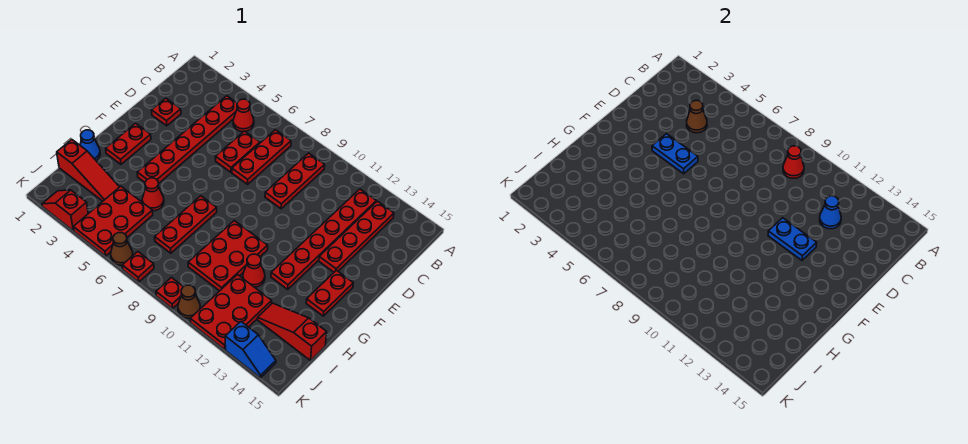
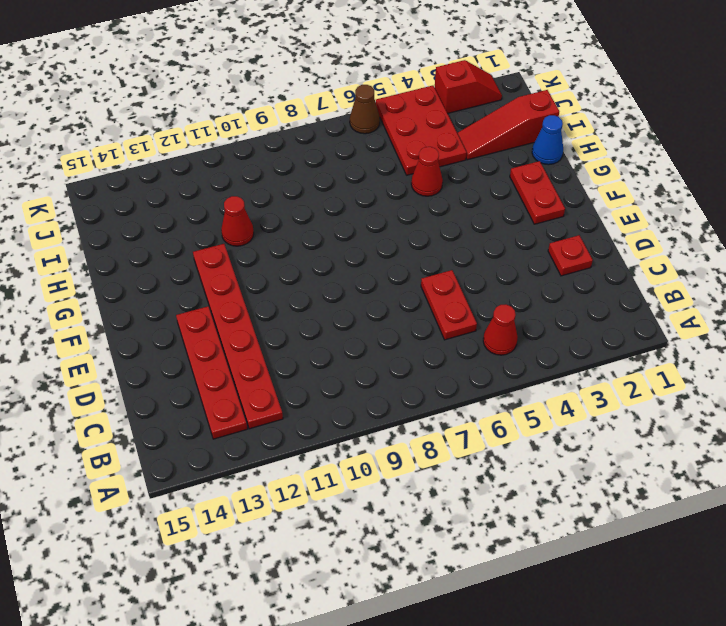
none -> red 1x6 plate [137,96,237,184]
none -> red 1x3 plate [232,130,291,184]
none -> red 1x3 plate [265,153,325,209]
none -> red 1x2 plate [306,270,353,316]

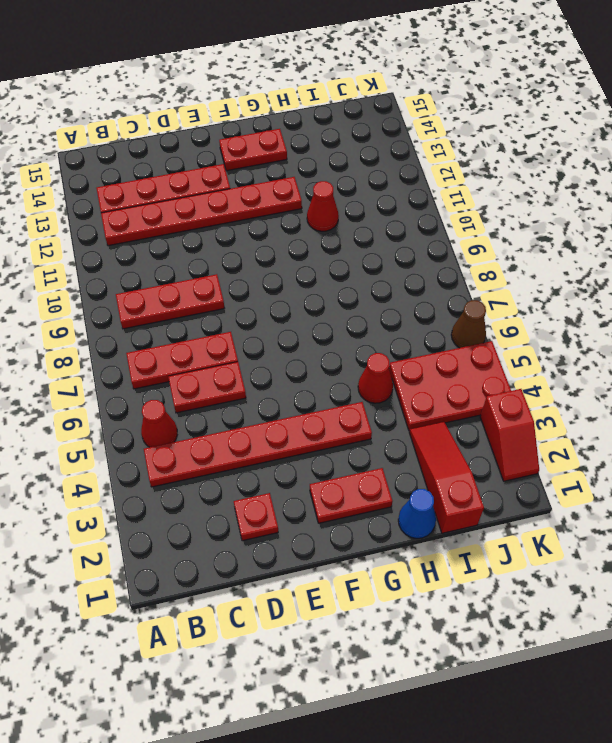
none -> red 1x3 plate [155,196,217,253]
none -> red 2x3 plate [188,221,268,291]
none -> red 2x3 plate [190,275,272,349]
none -> red 1x3 slope [258,303,327,361]

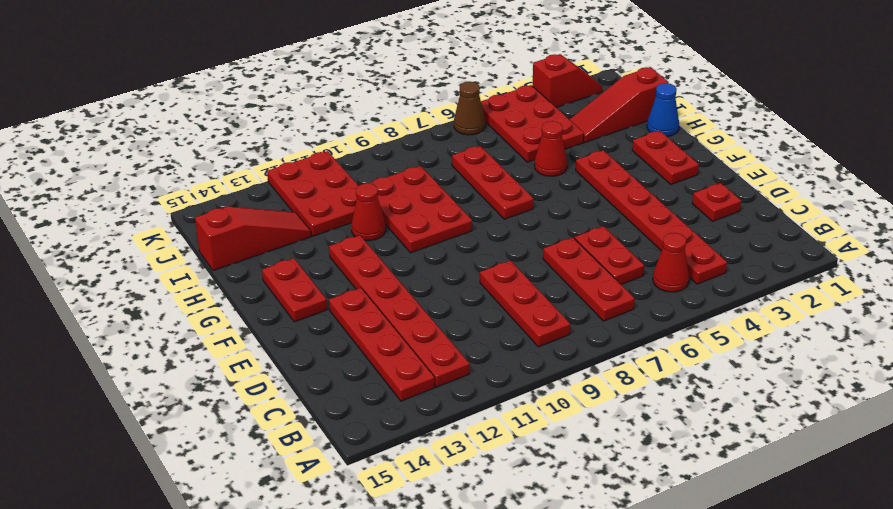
none -> red 1x1 plate [122,252,154,282]
none -> red 1x1 plate [156,278,183,309]
none -> brown 1x1 cone [178,285,200,318]
none -> blue 1x2 slope [225,322,276,378]

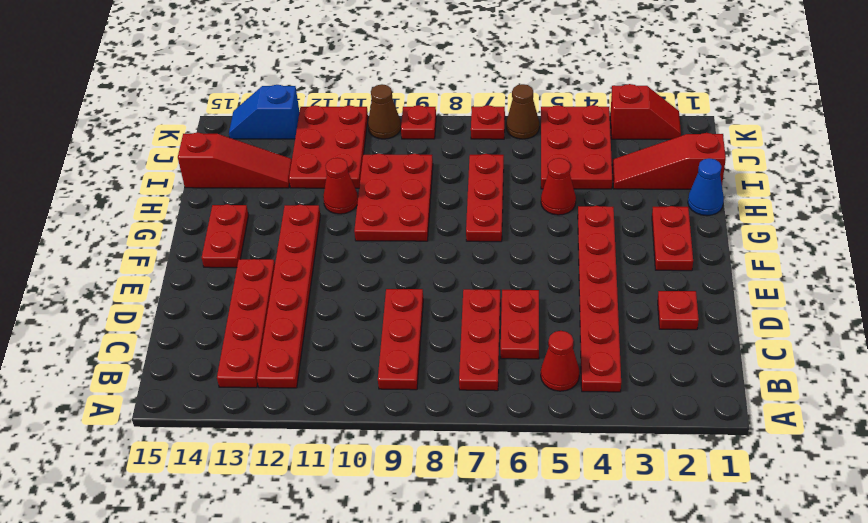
none -> red 1x1 cone [783,146,804,178]
none -> brown 1x1 cone [687,100,707,133]
none -> blue 1x1 cone [820,196,841,229]
none -> blue 1x2 plate [652,134,698,174]

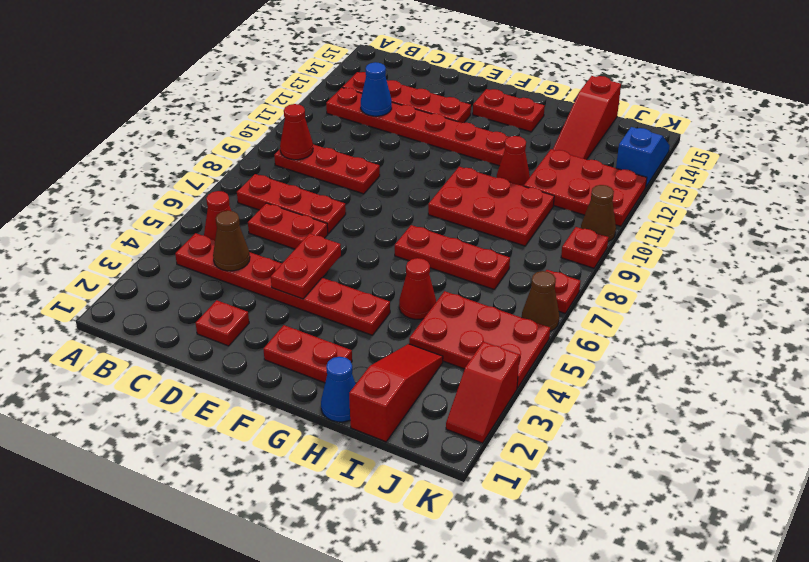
red 1x2 plate [271,233,341,299] -> blue 1x2 plate [652,134,698,174]
none -> blue 1x2 plate [768,218,817,260]

